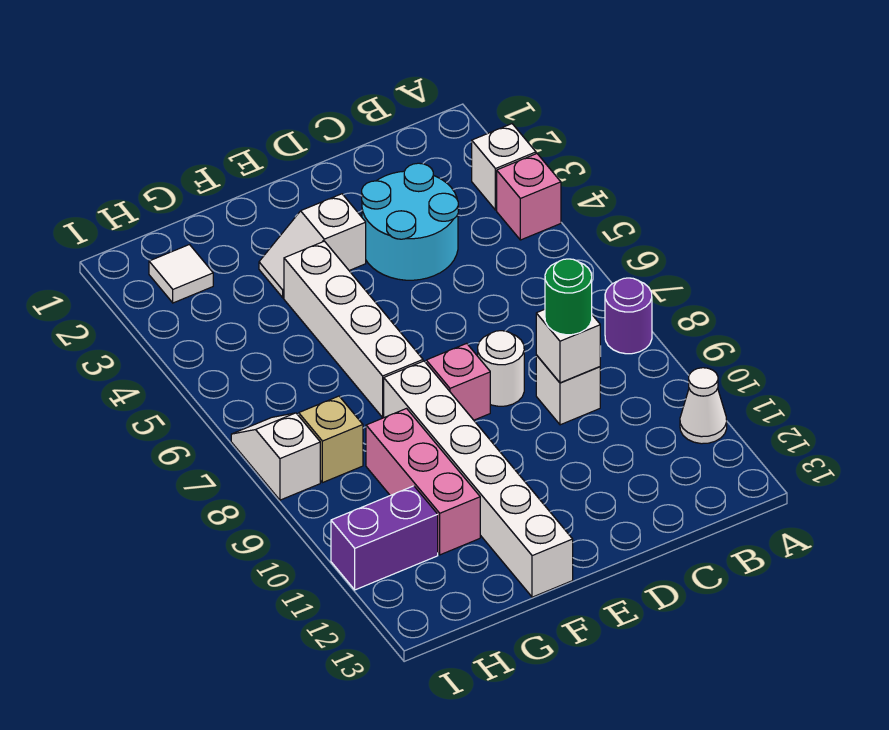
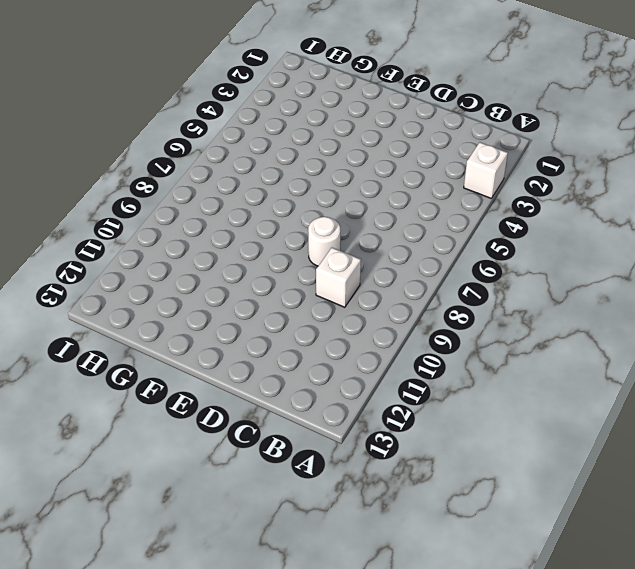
none -> pink 1x1 brick [497,154,561,240]
none -> purple 1x1 round brick [605,278,652,354]
none -> white 1x1 cone [680,368,727,444]

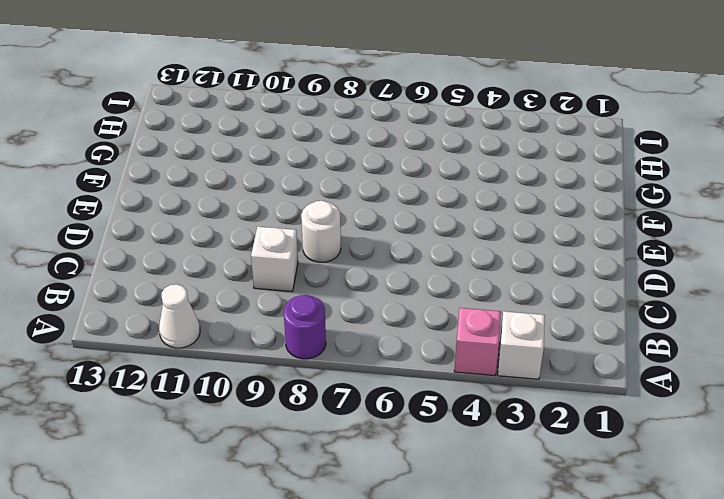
none -> cyan 2x2 round brick [362,163,458,280]
none -> white 1x2 slope [259,194,366,298]
none -> pink 1x1 brick [426,343,490,420]

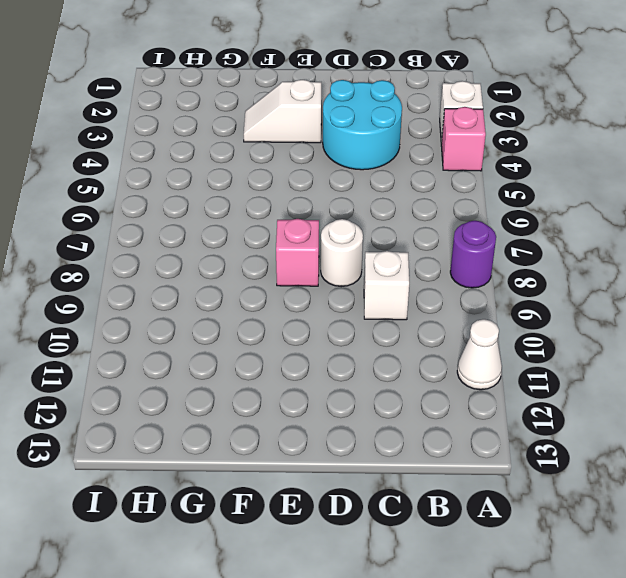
none -> white 1x4 brick [284,241,423,417]
none -> white 1x6 brick [384,361,573,597]
none -> pink 1x3 brick [366,409,480,555]

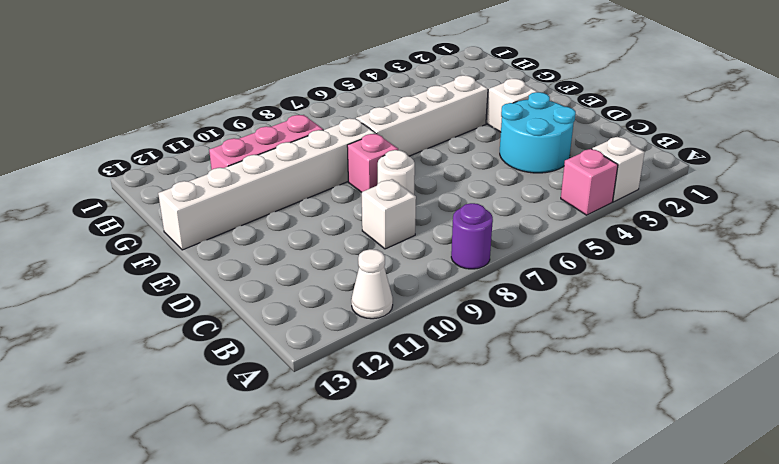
none -> white 1x1 tile [149,245,213,303]
none -> tan 1x1 brick [299,396,363,483]
none -> purple 1x2 brick [331,486,438,590]

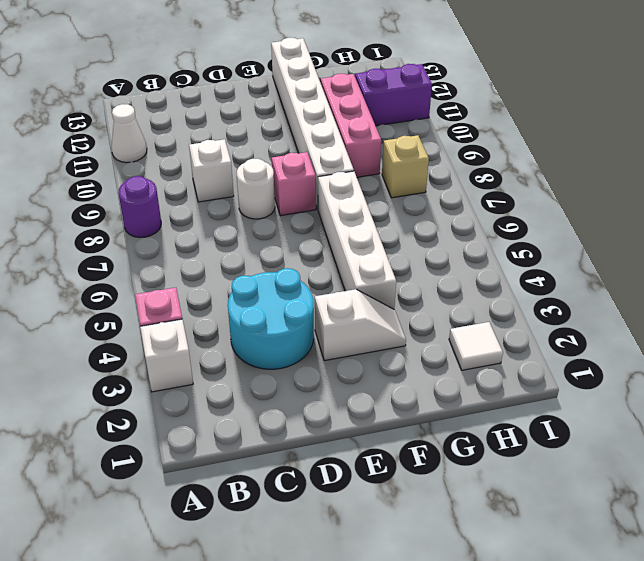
none -> white 1x2 slope [231,413,320,500]
none -> white 1x1 brick [536,309,600,383]
none -> green 1x1 round brick [545,259,592,335]

